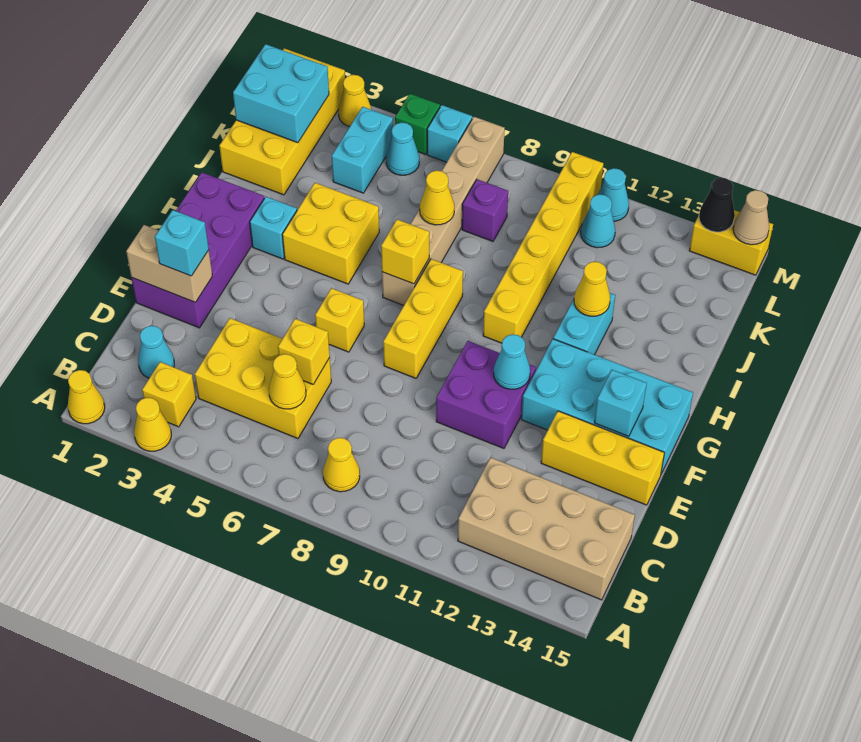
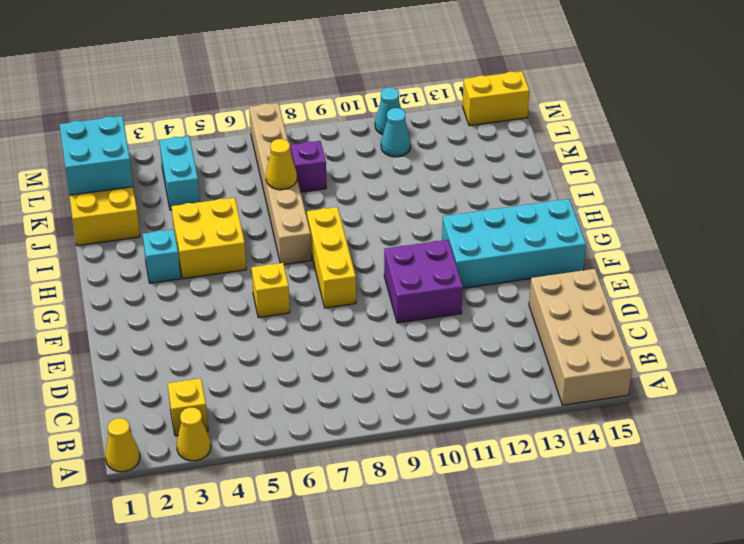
tan 2x4 brick [529,269,632,405] -> tan 2x4 brick turned to [458,457,635,600]
none -> yellow 1x1 cone [323,438,360,492]
none -> cyan 1x1 cone [138,326,174,378]
none -> yellow 2x3 brick [195,318,331,439]
none -> purple 2x4 brick [132,172,264,328]

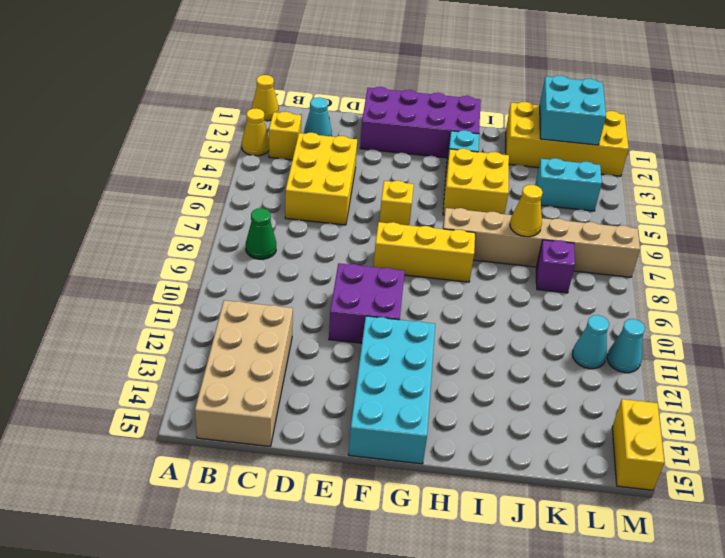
green 1x1 cone [246,208,276,259] -> yellow 1x1 cone [323,438,360,492]
none -> yellow 1x3 brick [541,411,664,505]
none -> yellow 1x6 brick [483,152,603,343]
none -> cyan 1x2 brick [553,293,615,355]
none -> cyan 1x1 cone [386,122,419,175]

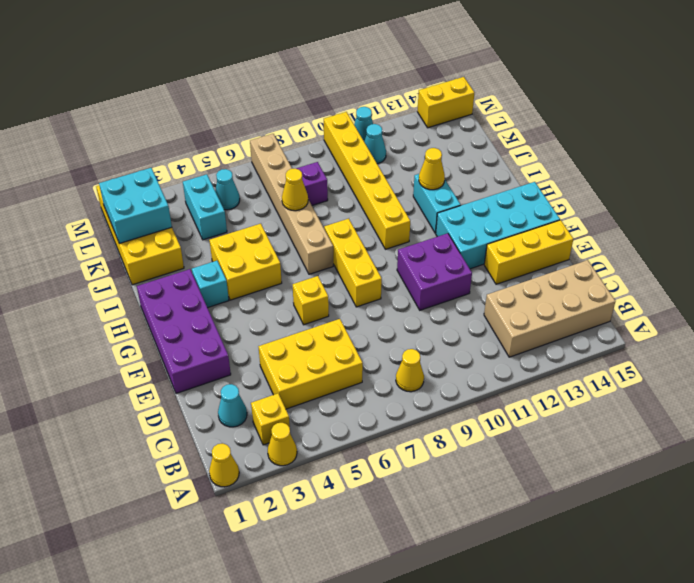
none -> yellow 1x1 cone [339,75,371,127]
none -> green 1x1 brick [395,94,440,154]
none -> cyan 1x1 brick [427,105,472,162]
none -> yellow 1x1 cone [269,354,306,409]

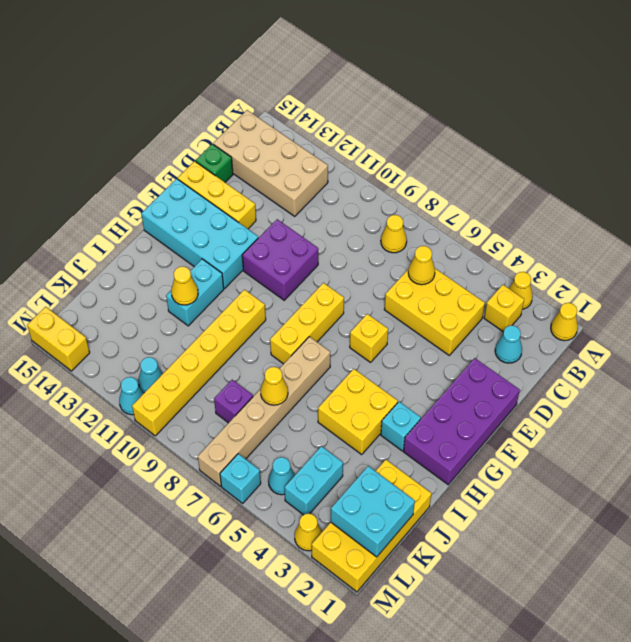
green 1x1 brick [195,144,233,182] -> green 1x1 brick moved to [395,94,440,154]
none -> yellow 1x1 brick [278,319,330,384]
none -> tan 1x2 brick [126,225,212,302]
none -> cyan 1x1 cone [494,334,530,389]
none -> cyan 1x1 brick [594,370,647,437]

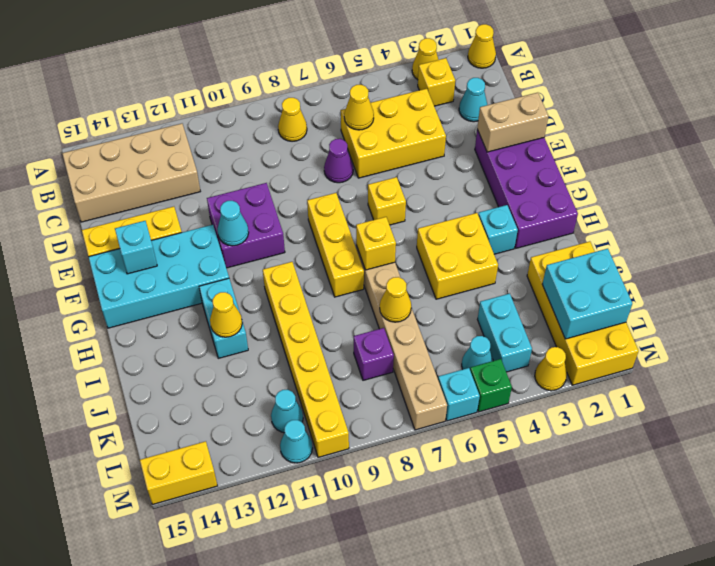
purple 1x1 cone [324,139,353,183] -> none
none -> yellow 1x1 brick [278,319,330,384]
none -> black 1x1 cone [699,178,735,232]
none -> tan 1x1 cone [733,190,769,245]
none -> cyan 1x1 brick [155,210,209,276]

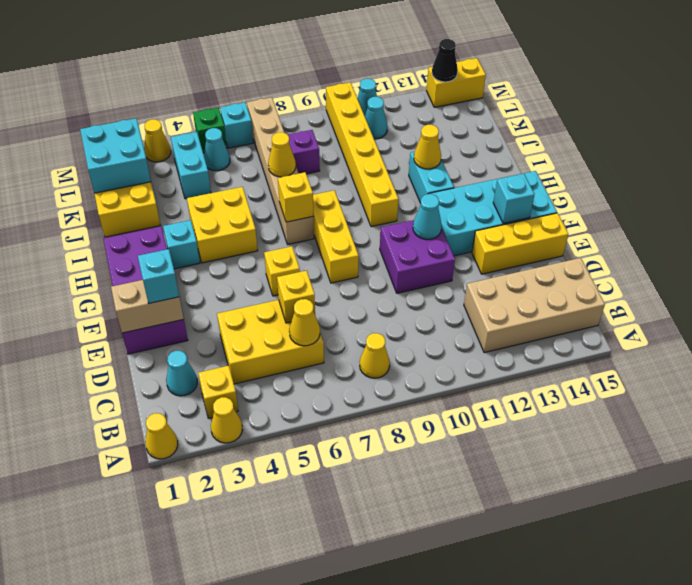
none -> tan 1x1 cone [733,190,769,245]

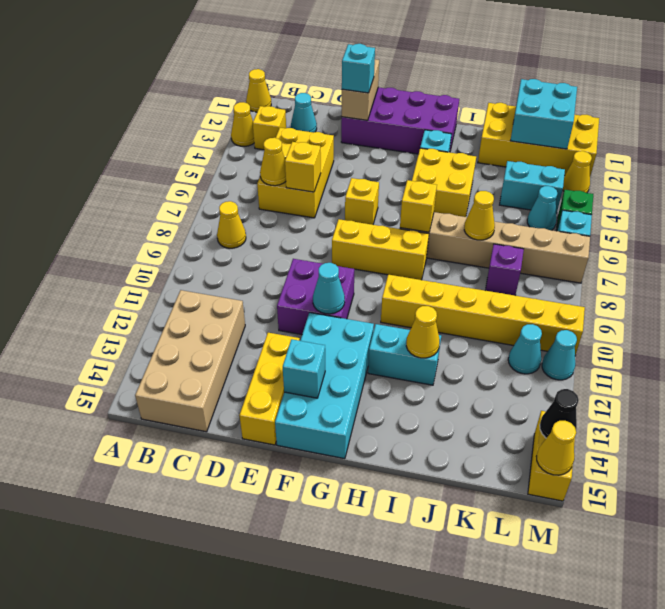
yellow 1x1 cone [536,421,576,475] -> tan 1x1 cone [733,190,769,245]

